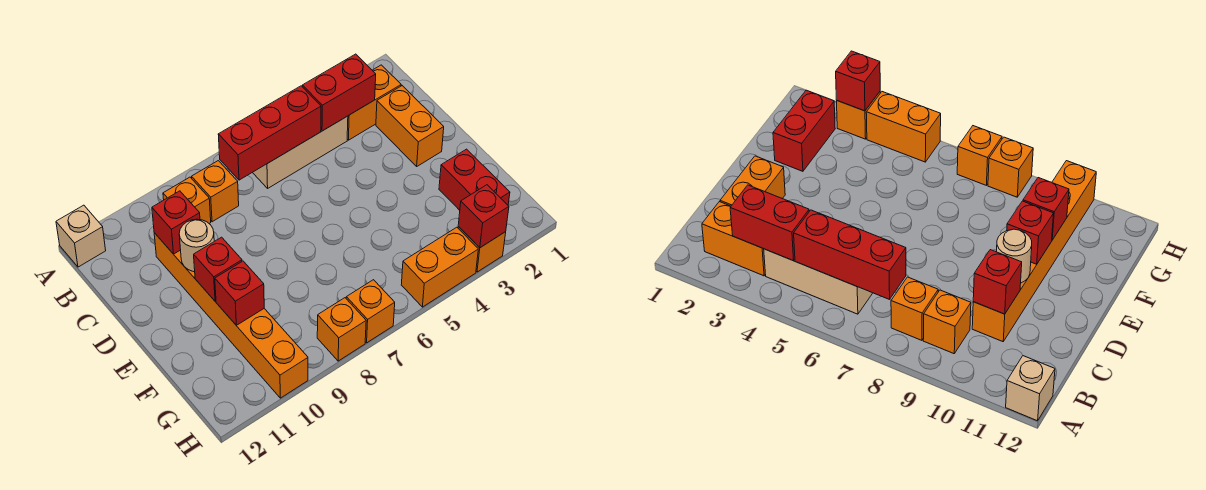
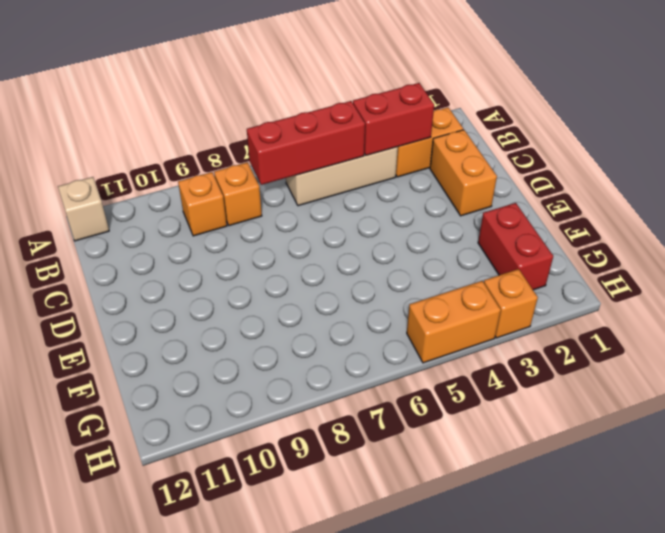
none -> orange 1x6 brick [154,233,308,398]
none -> orange 1x1 brick [346,280,395,343]
none -> orange 1x1 brick [317,298,366,361]

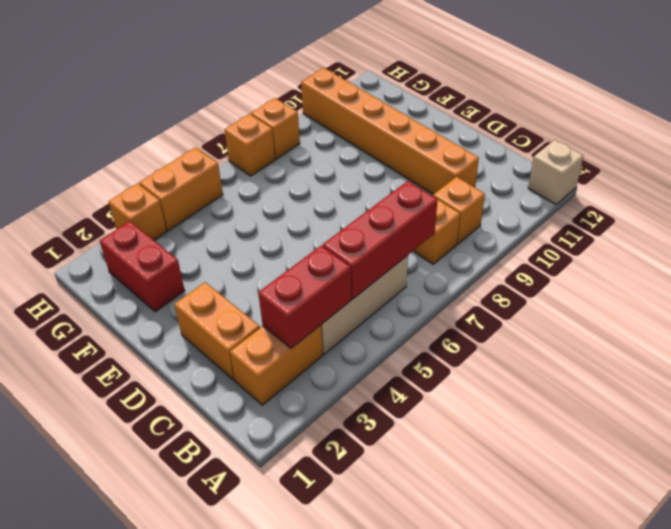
none -> red 1x1 brick [152,191,200,254]
none -> tan 1x1 round brick [179,219,214,272]
none -> red 1x1 brick [194,237,242,301]

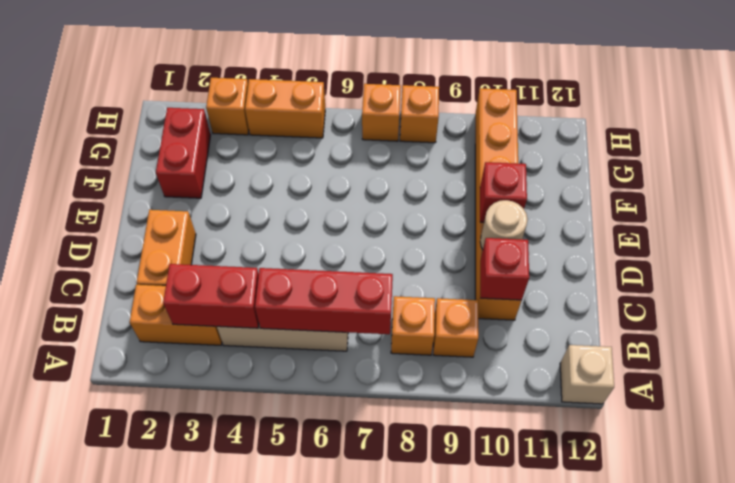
none -> red 1x1 brick [215,261,264,326]
none -> red 1x1 brick [458,185,509,248]

